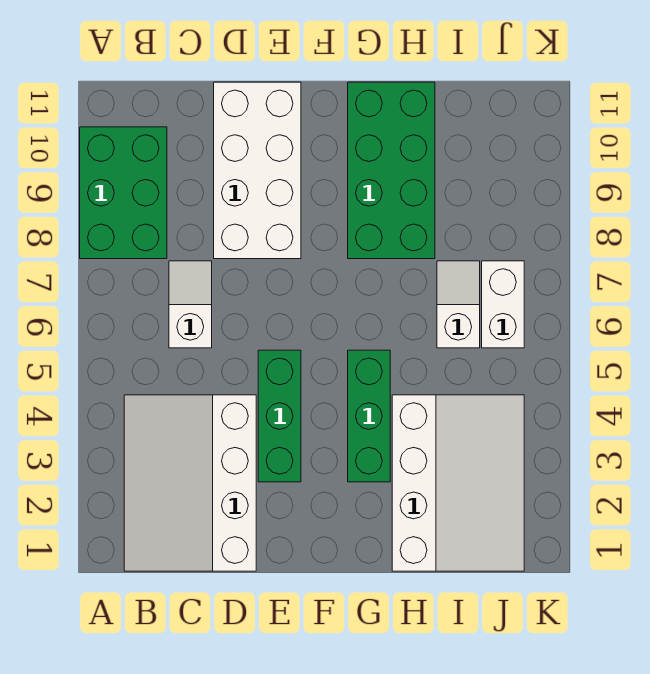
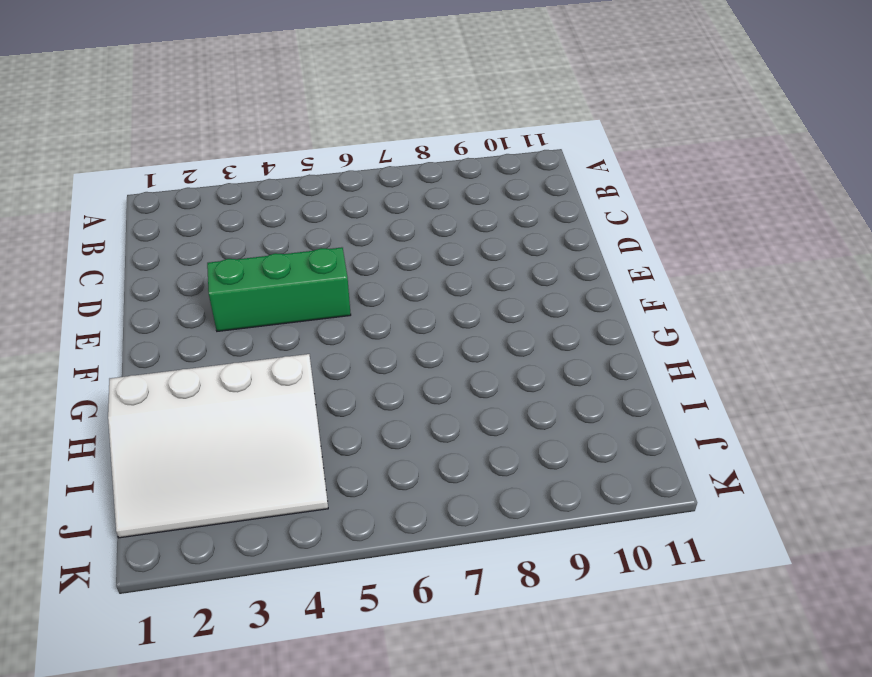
none -> green 2x3 brick [80,127,167,259]
none -> white 3x4 slope [124,395,256,571]

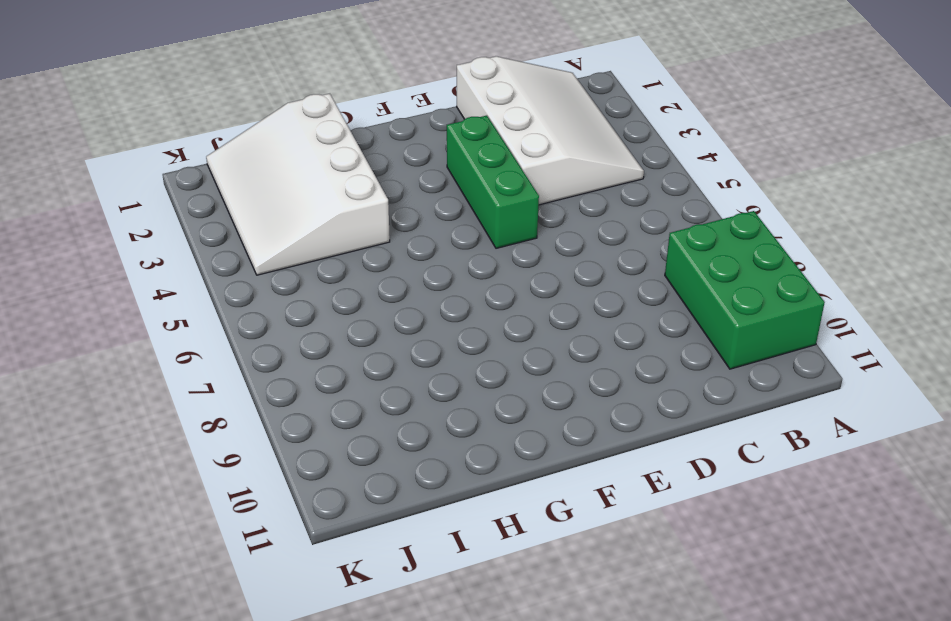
none -> white 1x2 slope [169,261,212,348]
none -> white 2x4 brick [214,82,301,259]

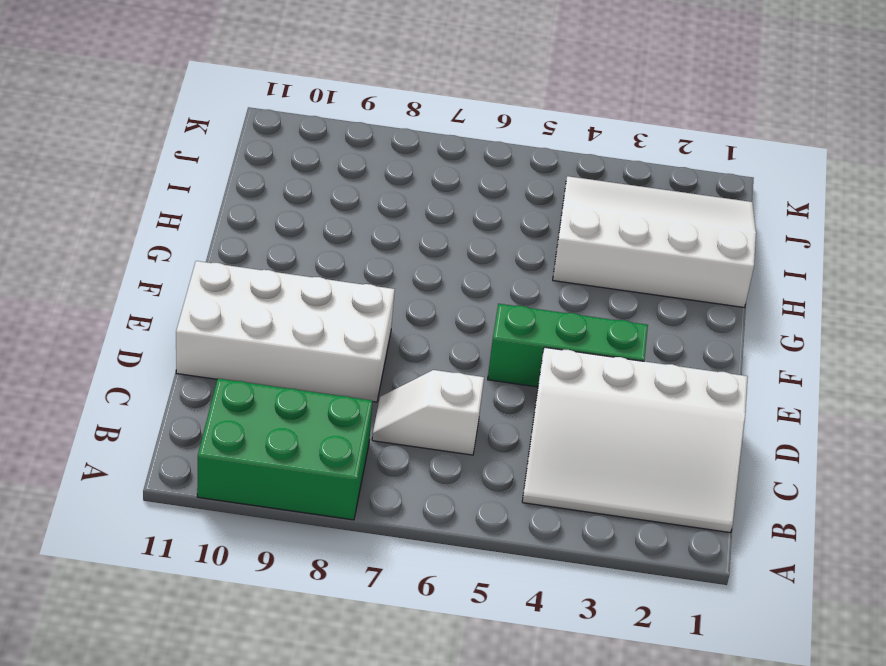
none -> green 1x3 brick [348,350,390,482]
none -> green 2x4 brick [348,82,435,259]

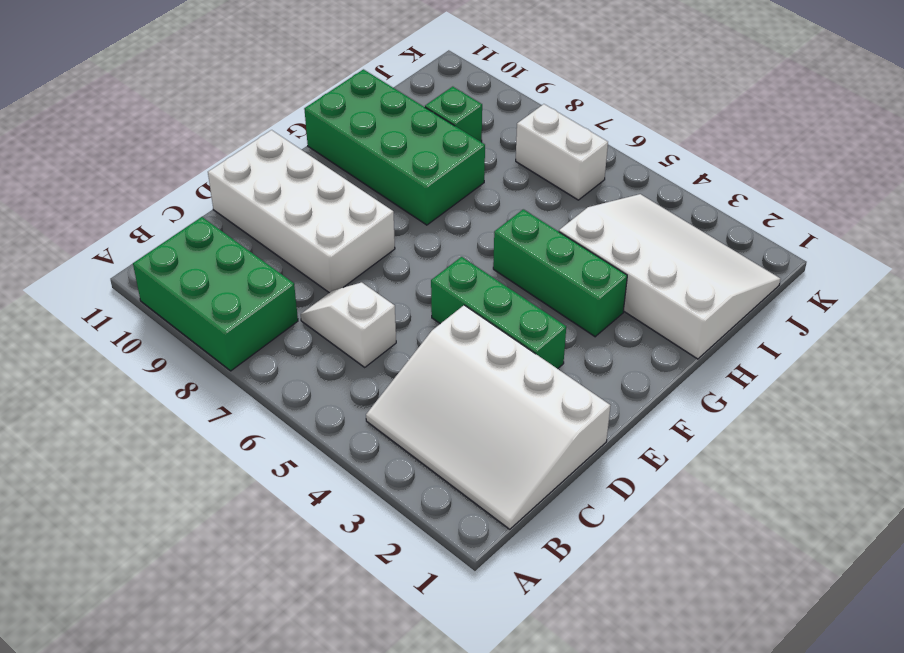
green 1x1 brick [425,87,482,142] -> none
none -> white 1x2 slope [437,261,480,348]

